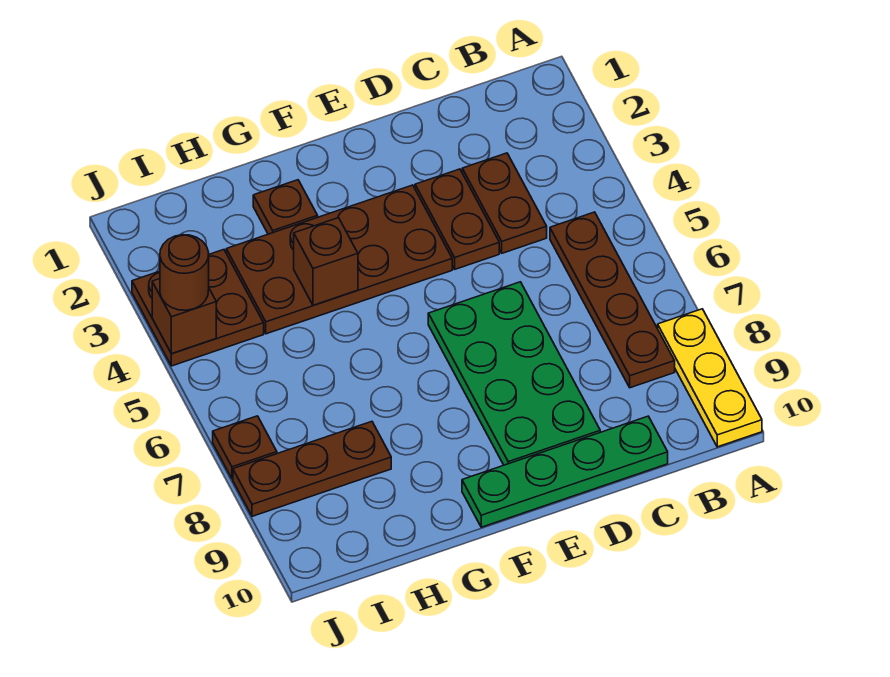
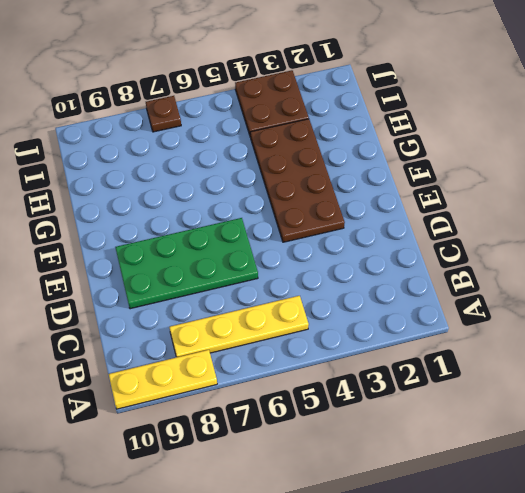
yellow 1x4 plate [169,296,309,357] -> brown 1x4 plate [550,212,675,388]
none -> brown 1x2 plate [462,153,547,253]
none -> green 1x4 plate [462,416,668,527]
none -> brown 1x2 plate [415,169,499,269]

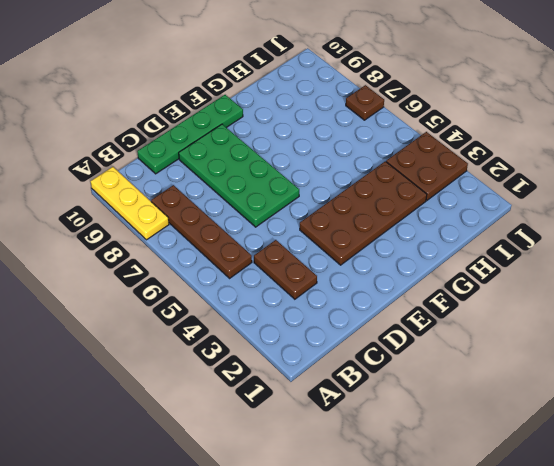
none -> brown 1x2 plate [415,169,499,269]
none -> brown 1x1 plate [253,180,318,234]
none -> brown 1x3 plate [233,421,391,516]

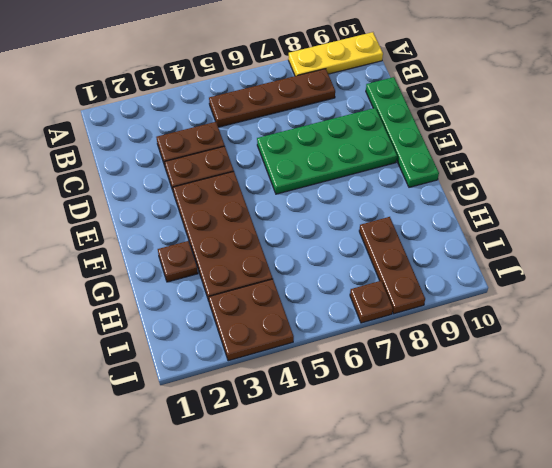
none -> brown 1x1 brick [294,218,358,305]
none -> brown 1x1 brick [152,279,216,354]
none -> brown 1x1 round brick [160,235,209,310]

